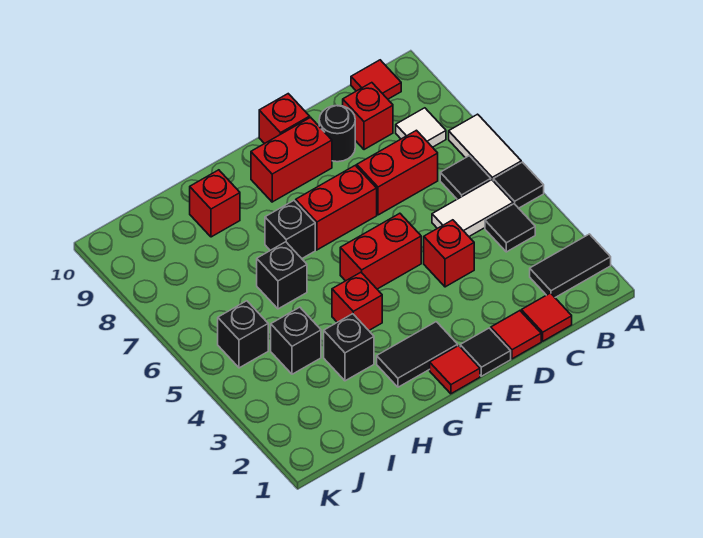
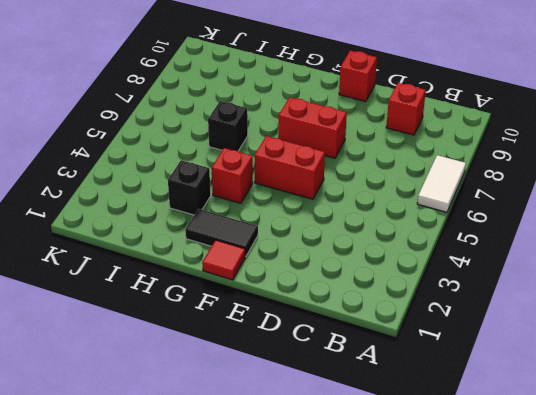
none -> black 1x2 tile [530,234,611,297]
none -> black 1x1 tile [493,162,544,208]
none -> black 1x1 tile [485,204,535,252]

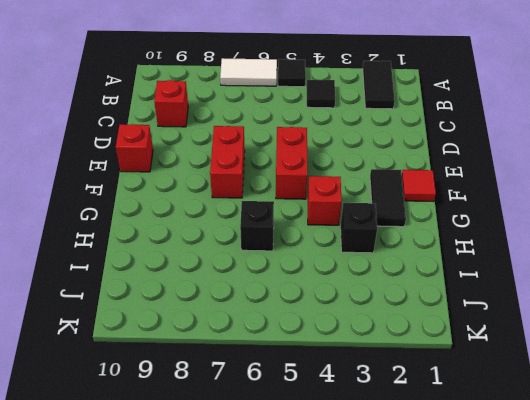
none -> white 1x2 tile [432,180,513,236]
none -> black 1x1 tile [440,156,491,199]
none -> white 1x1 tile [396,108,446,147]

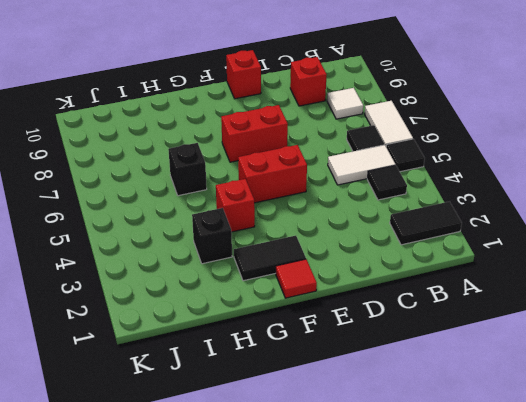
none -> red 1x1 tile [351,60,401,99]
none -> red 1x1 tile [521,293,572,341]
none -> red 1x2 brick [357,130,438,215]

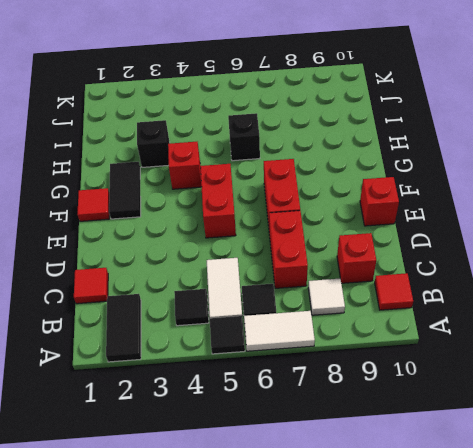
none -> red 1x1 tile [491,311,541,359]
none -> red 1x1 brick [424,220,474,287]
none -> black 1x1 round brick [319,105,355,162]

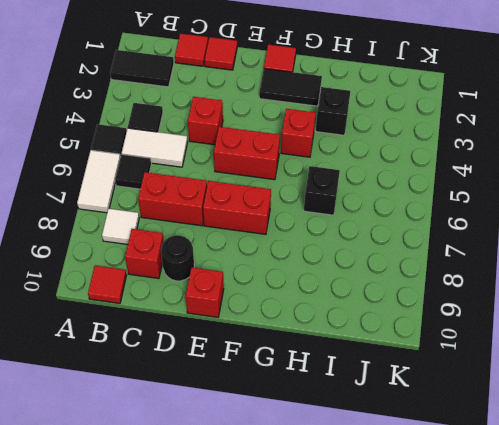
none -> black 1x1 tile [460,328,511,376]
none -> red 1x2 brick [251,117,332,202]
none -> black 1x1 brick [265,201,315,258]

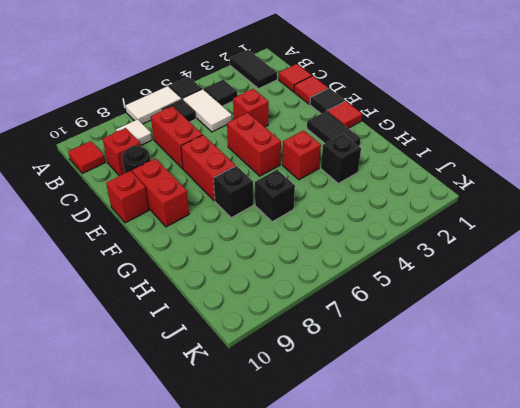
none -> red 1x1 brick [190,170,240,237]
none -> black 1x1 brick [271,307,321,374]
none -> black 1x1 brick [218,301,268,368]

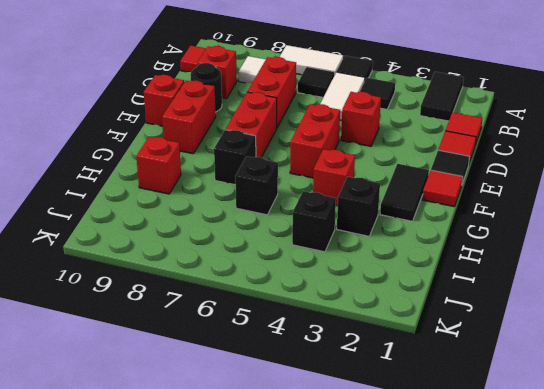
none -> black 1x1 brick [218,301,268,368]

